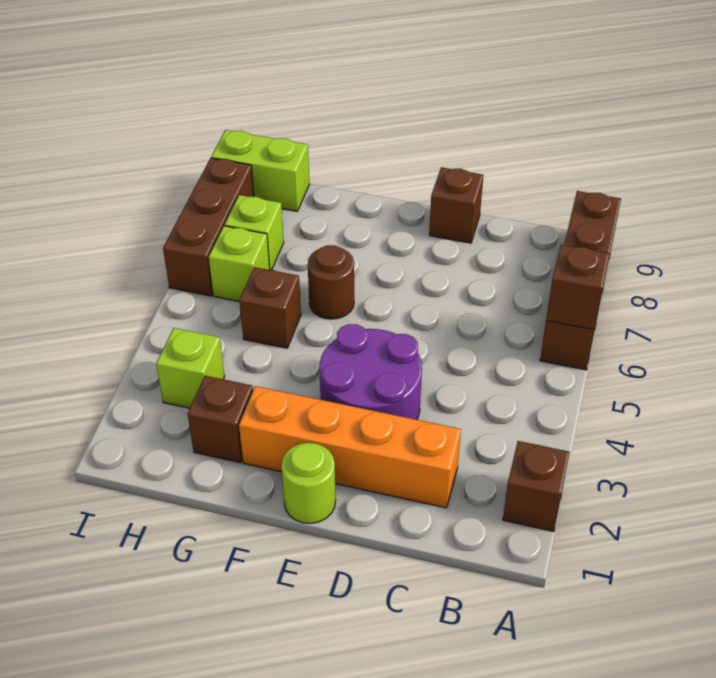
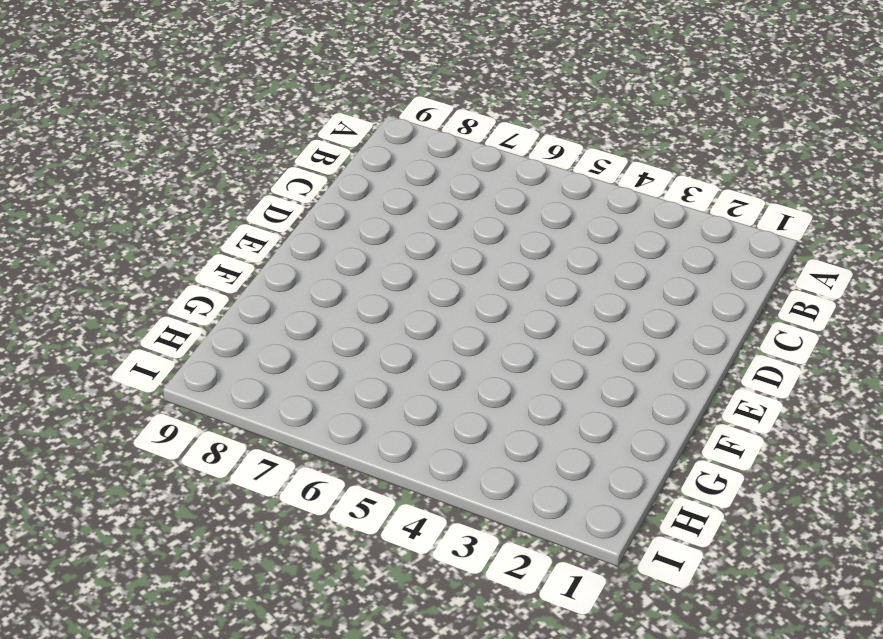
none -> brown 1x1 brick [503,441,570,531]
none -> brown 1x4 brick [540,191,621,370]
none -> orange 1x4 brick [239,386,461,508]

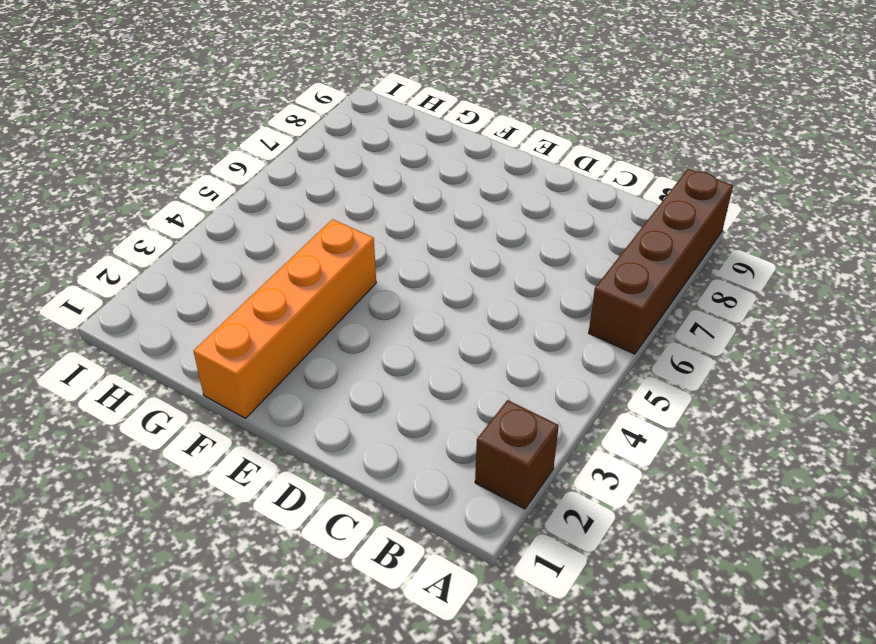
orange 1x4 brick [194,219,376,418] -> orange 1x4 brick turned to [239,386,461,508]
none -> purple 2x2 round brick [319,324,422,420]
none -> brown 1x1 brick [429,167,483,243]
none -> lime 1x1 round brick [281,443,336,523]

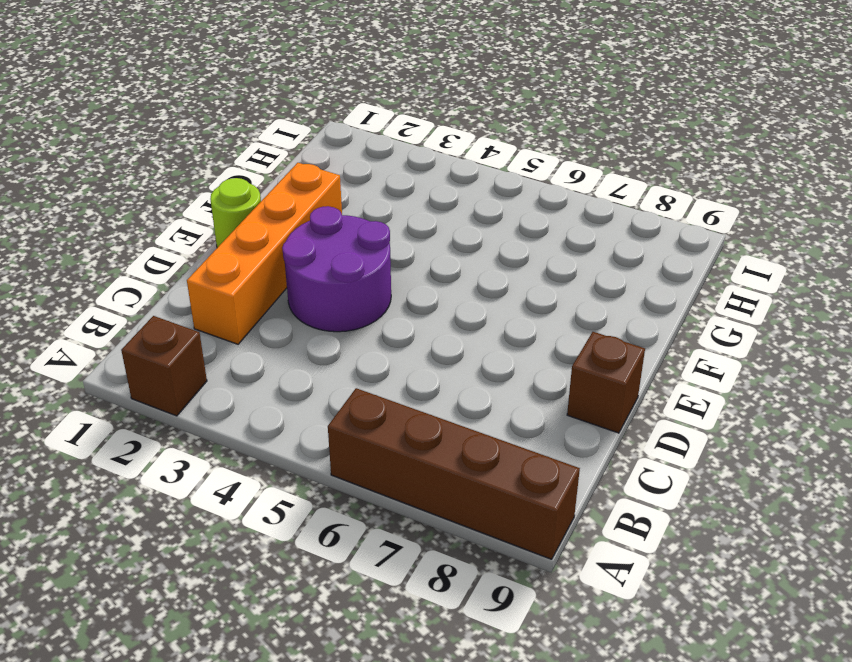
none -> brown 1x1 round brick [308,245,354,319]
none -> brown 1x1 brick [188,376,253,463]
none -> brown 1x1 brick [239,267,301,348]

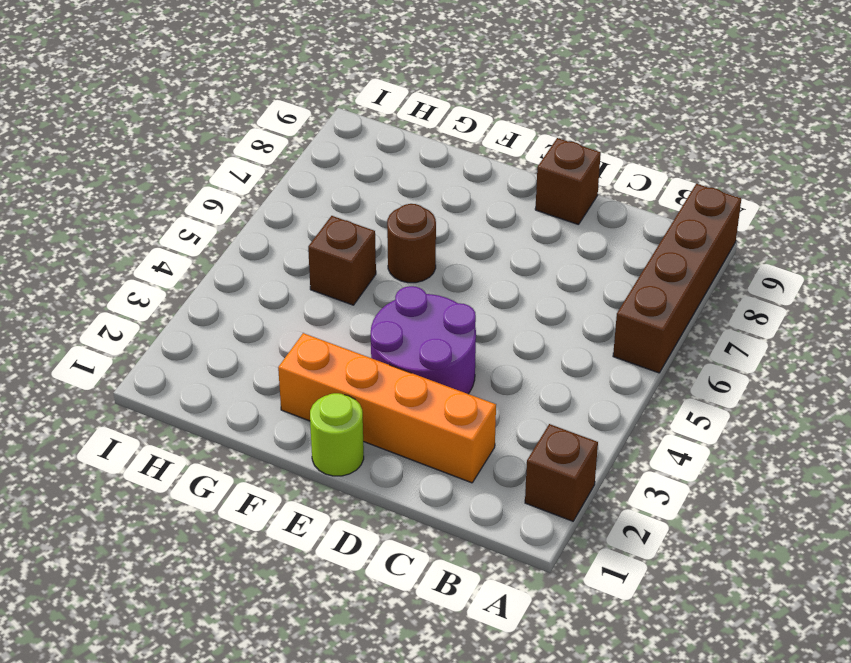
none -> brown 1x1 brick [188,376,253,463]
none -> lime 1x1 brick [156,328,225,408]
none -> lime 1x1 brick [209,226,270,301]

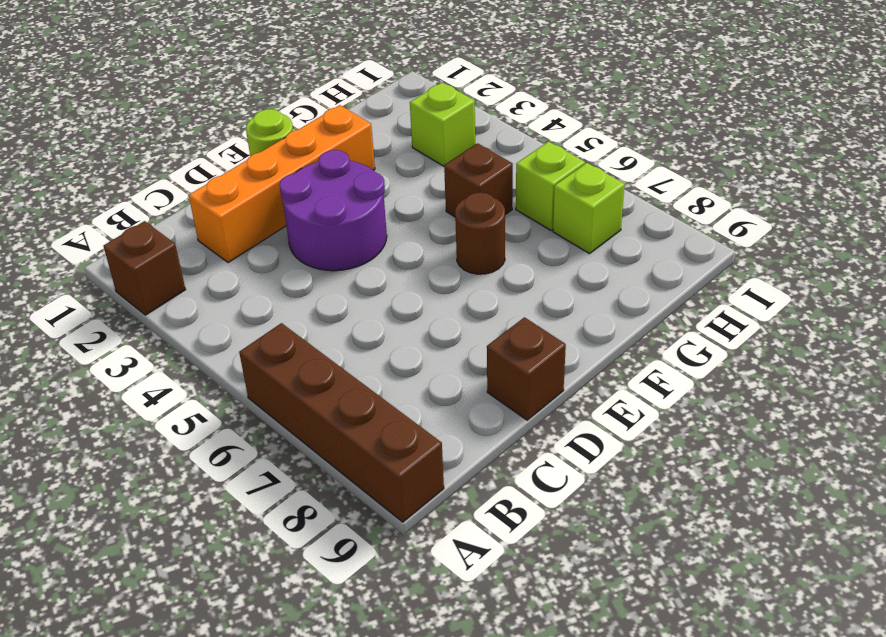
none -> brown 1x1 brick [188,376,253,463]
none -> lime 1x2 brick [211,130,309,211]
none -> brown 1x3 brick [163,158,254,296]

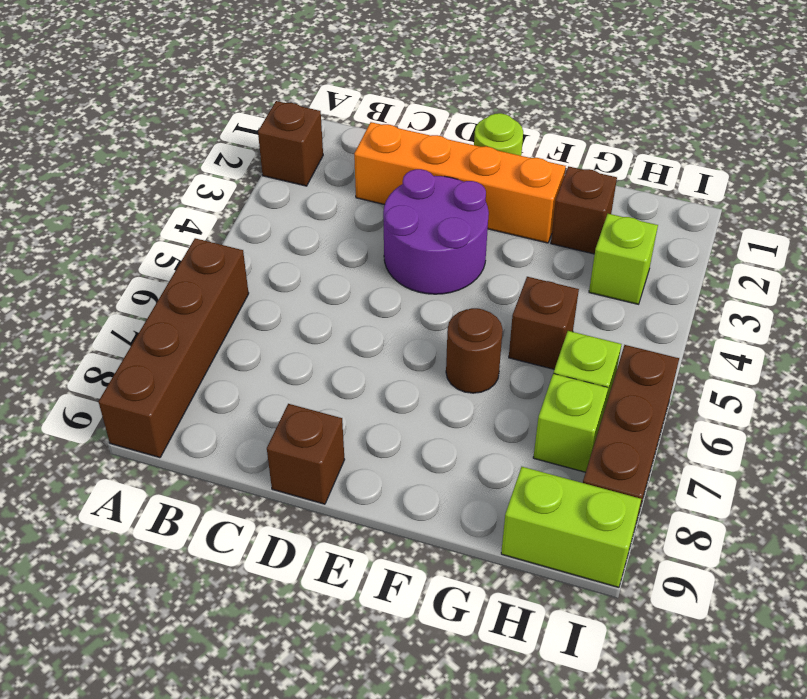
none -> brown 1x1 brick [546,245,610,330]

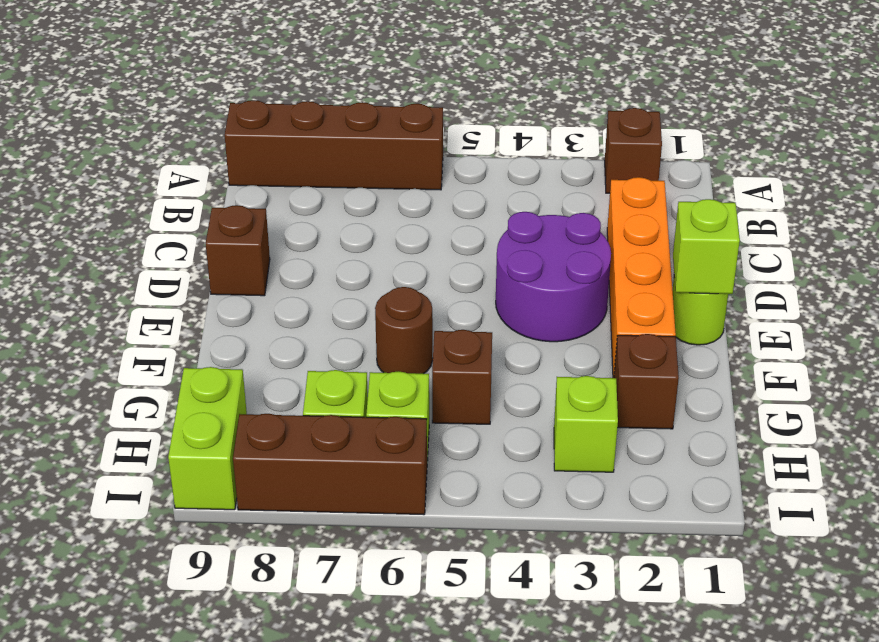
lime 1x1 brick [673,199,740,294] -> none
none -> brown 1x1 brick [546,245,610,330]

